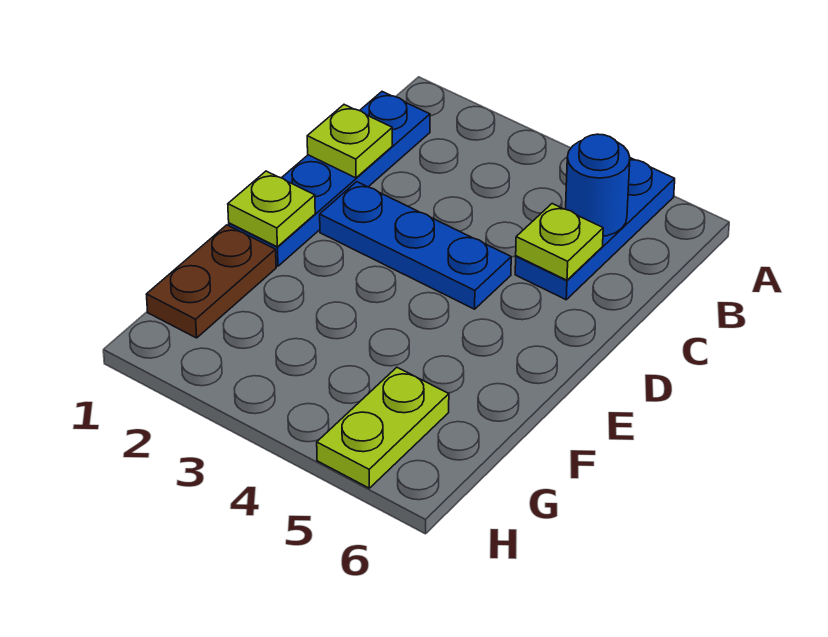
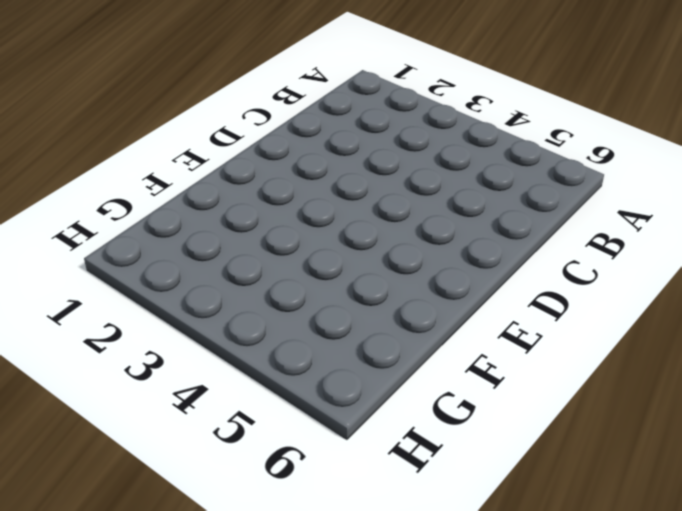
none -> blue 1x3 plate [515,158,675,300]
none -> blue 1x4 plate [229,92,430,266]

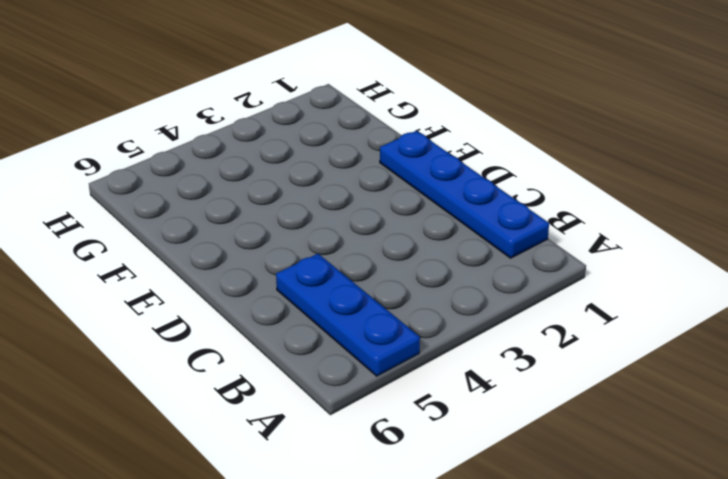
none -> blue 1x3 plate [320,182,511,309]
none -> brown 1x2 plate [146,225,276,338]

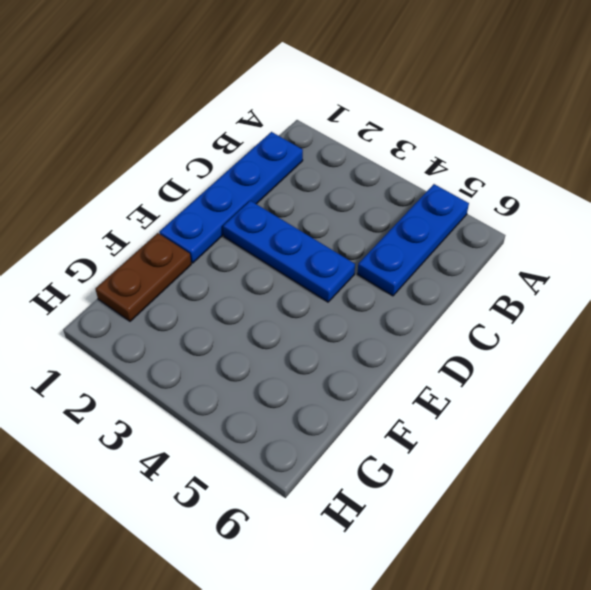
none -> lime 1x2 plate [317,367,449,488]
none -> blue 1x1 round brick [566,134,630,236]

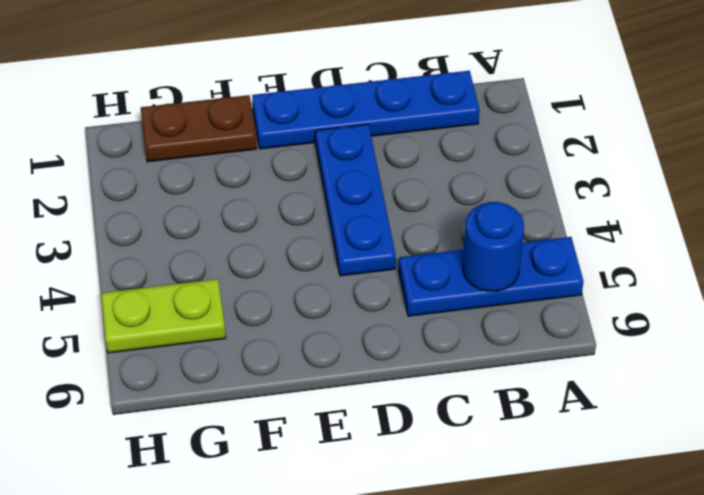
none -> lime 1x1 plate [307,105,392,178]
none -> lime 1x1 plate [516,204,603,280]

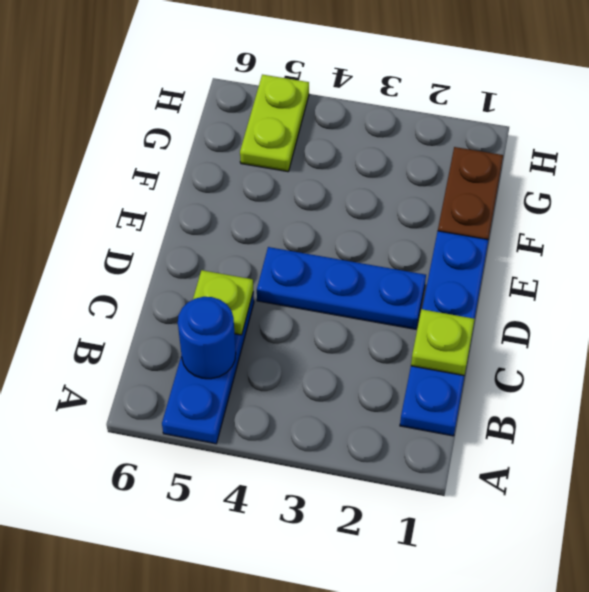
none -> lime 1x1 plate [228,171,315,247]

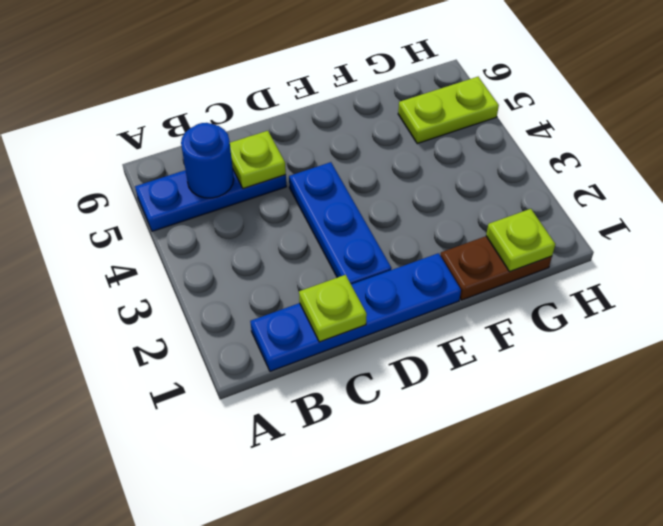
lime 1x1 plate [486,209,555,271] -> lime 1x1 plate moved to [228,171,315,247]

